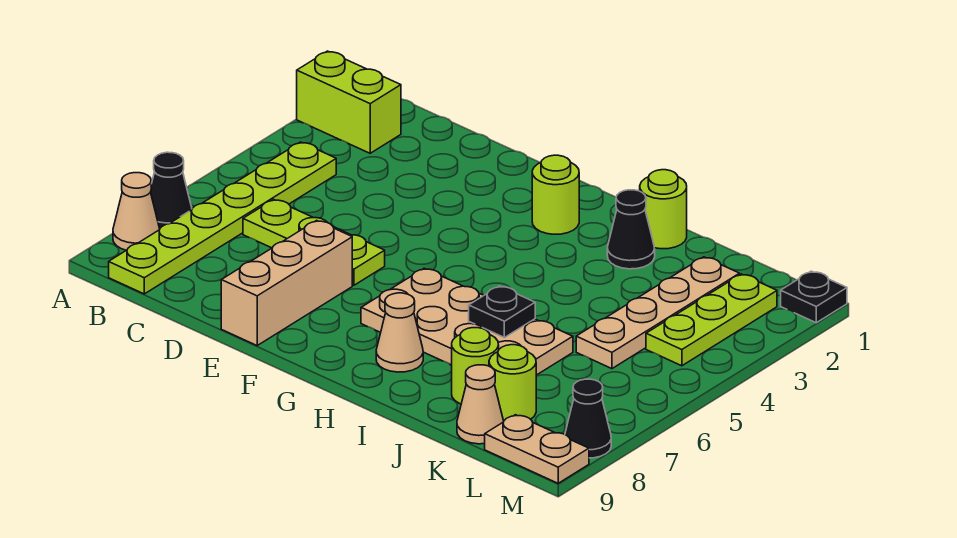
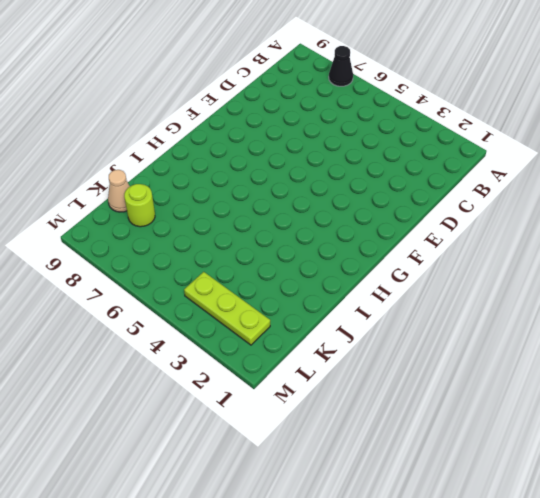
none -> lime 1x2 brick [297,51,401,153]
none -> tan 1x1 cone [113,173,160,250]
none -> lime 1x6 plate [109,142,336,294]

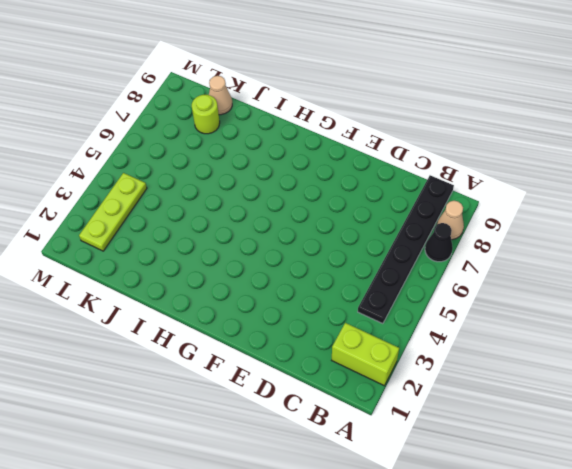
black 1x6 plate [358,175,454,324] -> lime 1x6 plate [109,142,336,294]
none -> lime 1x3 plate [243,199,385,285]
none -> tan 1x3 brick [221,220,352,345]
none -> lime 1x1 round brick [532,155,579,234]

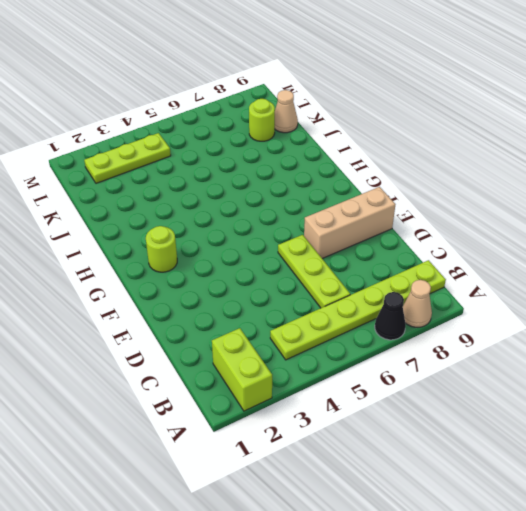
none -> tan 2x4 plate [361,268,573,375]
none -> tan 1x1 cone [376,293,423,372]
none -> lime 1x1 round brick [640,170,687,249]

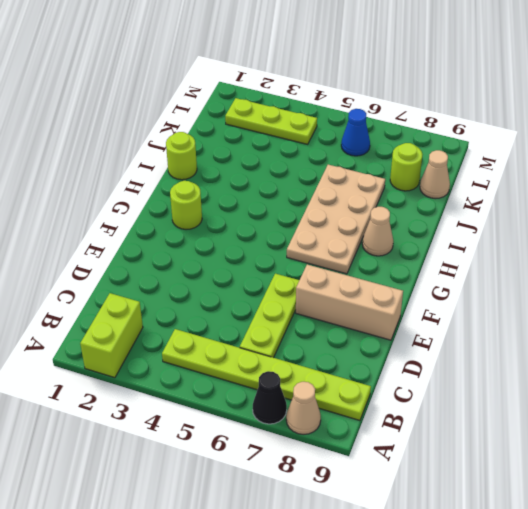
blue 1x1 cone [341,109,370,156] -> none
none -> black 1x1 cone [607,190,655,269]
none -> lime 1x1 round brick [452,328,499,404]
none -> tan 1x4 plate [576,257,740,369]

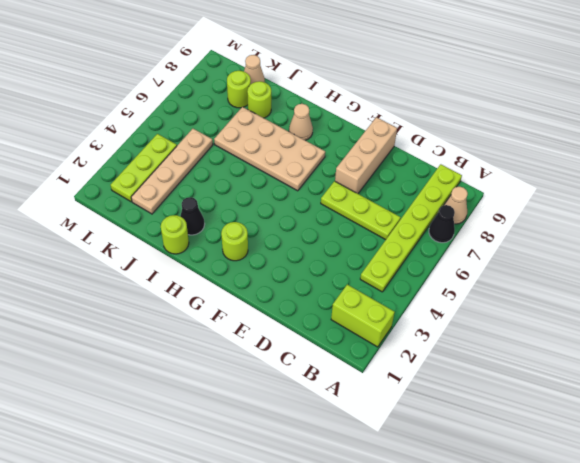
none -> tan 1x2 plate [485,415,589,483]
none -> black 1x1 plate [781,271,847,323]
none -> black 1x1 cone [565,379,611,458]

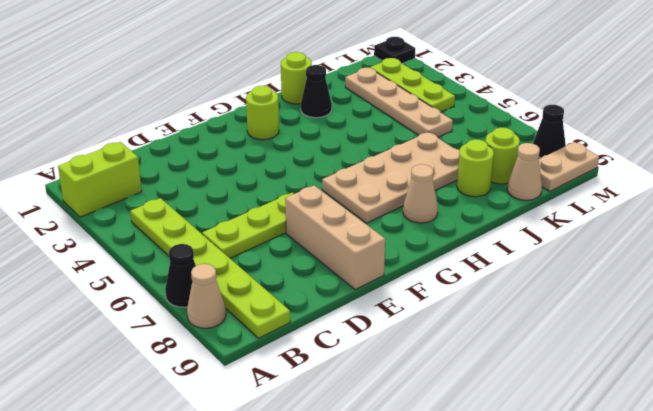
none -> black 1x1 plate [469,286,535,337]

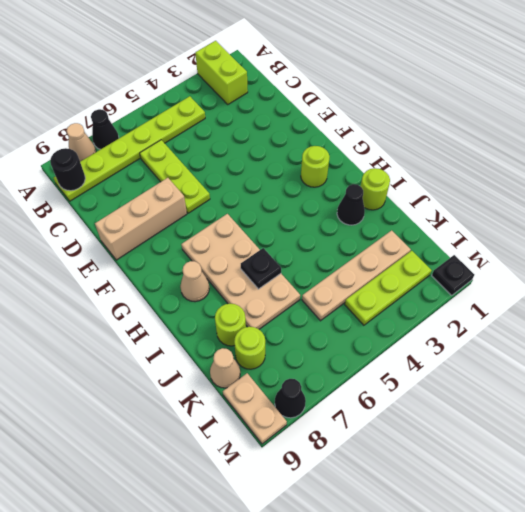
black 1x1 round brick [50,148,85,191] -> none

